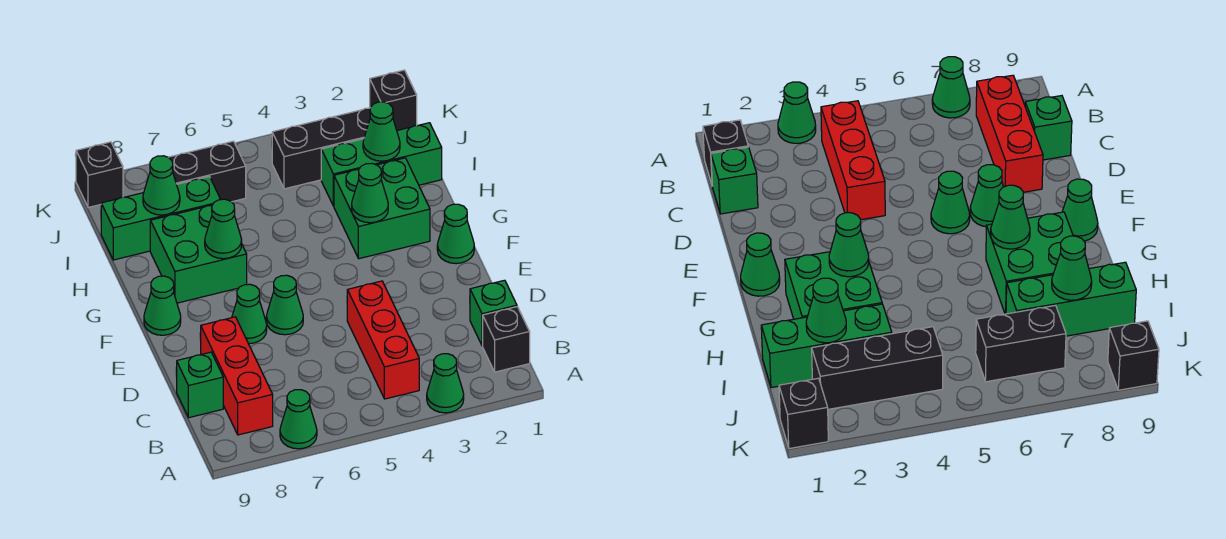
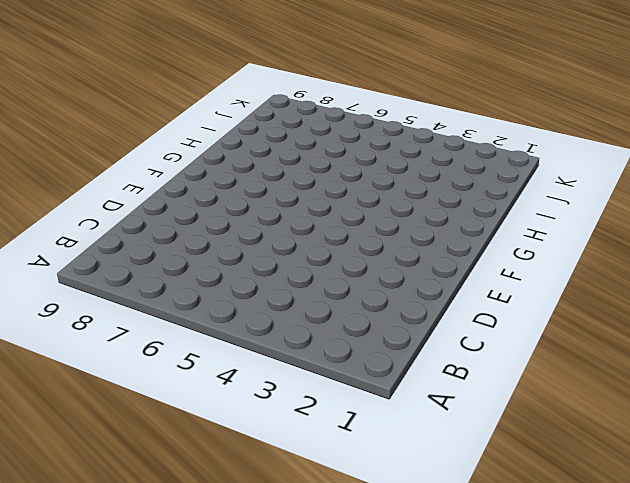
none -> green 1x1 cone [427,354,464,413]
none -> green 1x1 cone [280,390,317,449]
none -> black 1x1 brick [483,307,530,372]

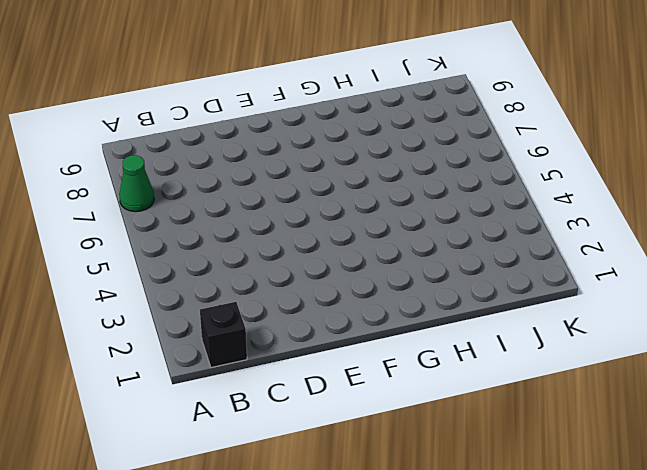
none -> green 1x1 cone [427,354,464,413]
none -> red 1x3 brick [347,281,419,399]
none -> red 1x3 brick [201,317,273,435]

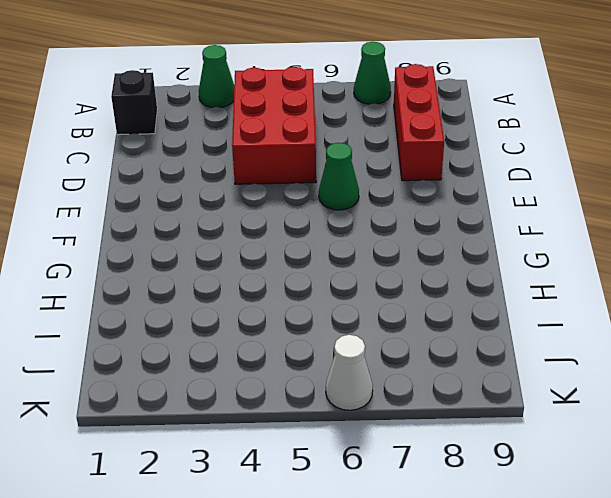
red 2x3 brick [232,67,316,184] -> red 1x3 brick [347,281,419,399]
white 1x1 cone [326,335,373,410] -> none
none -> green 1x1 brick [470,280,517,346]
none -> green 1x1 brick [177,352,223,418]
none -> green 1x1 cone [232,284,267,344]

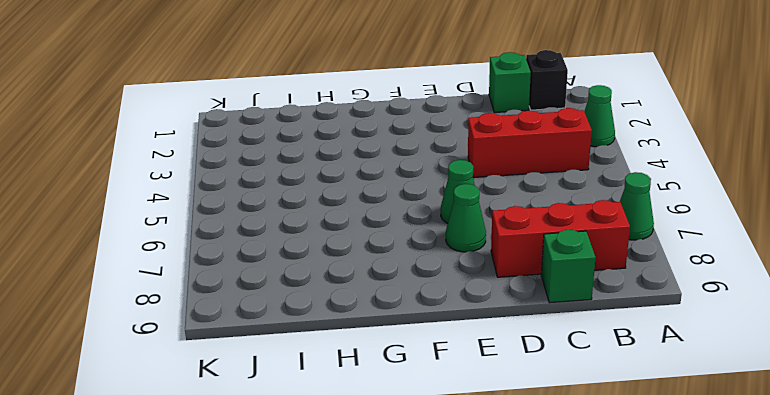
none -> green 1x1 cone [437,204,474,264]
none -> green 1x1 cone [144,276,181,335]
none -> green 2x2 brick [334,158,430,259]

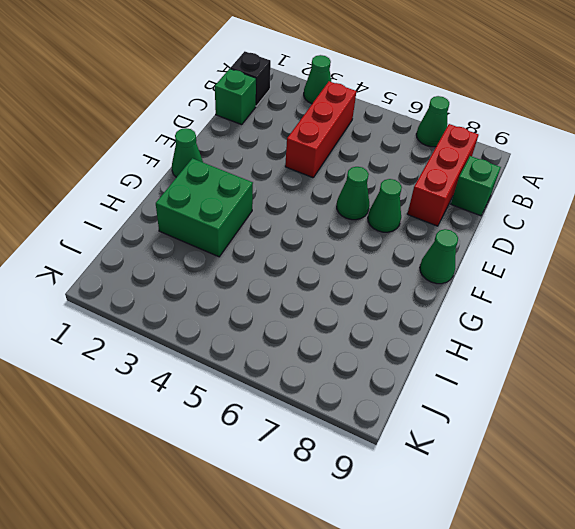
none -> green 2x2 brick [150,205,247,303]
none -> green 1x3 brick [321,123,442,206]
none -> green 1x3 brick [101,177,221,260]

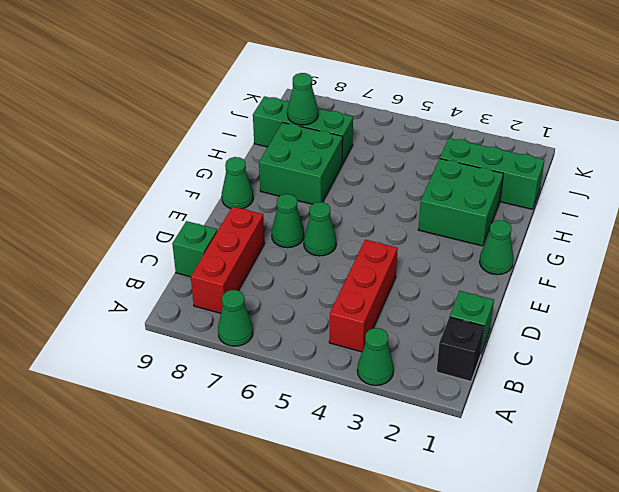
none -> black 1x3 brick [272,108,370,189]
none -> black 1x2 brick [168,141,246,202]
none -> black 1x1 brick [370,70,417,130]

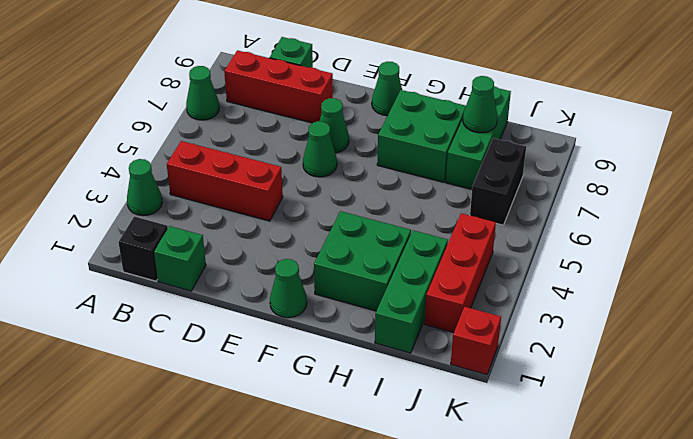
red 1x3 brick [425,213,496,333] -> black 1x3 brick [272,108,370,189]
red 1x1 brick [451,307,501,375] -> black 1x1 brick [370,70,417,130]
none -> black 1x1 brick [76,142,123,207]
none -> green 1x1 cone [352,163,388,223]
none -> green 1x1 cone [205,199,242,259]

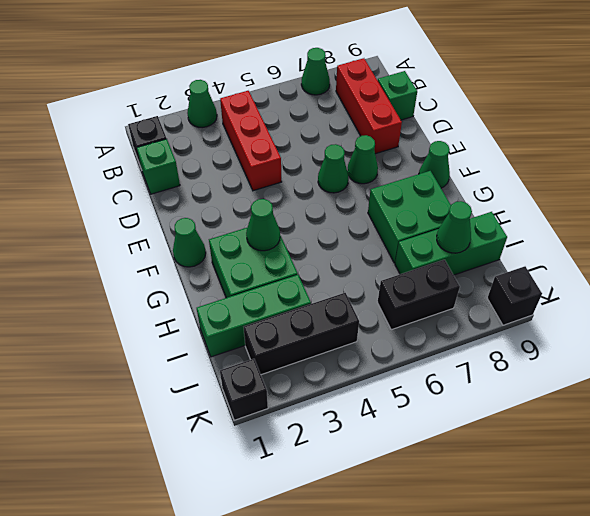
none -> green 1x1 cone [205,199,242,259]
none -> green 1x1 cone [363,102,400,161]

